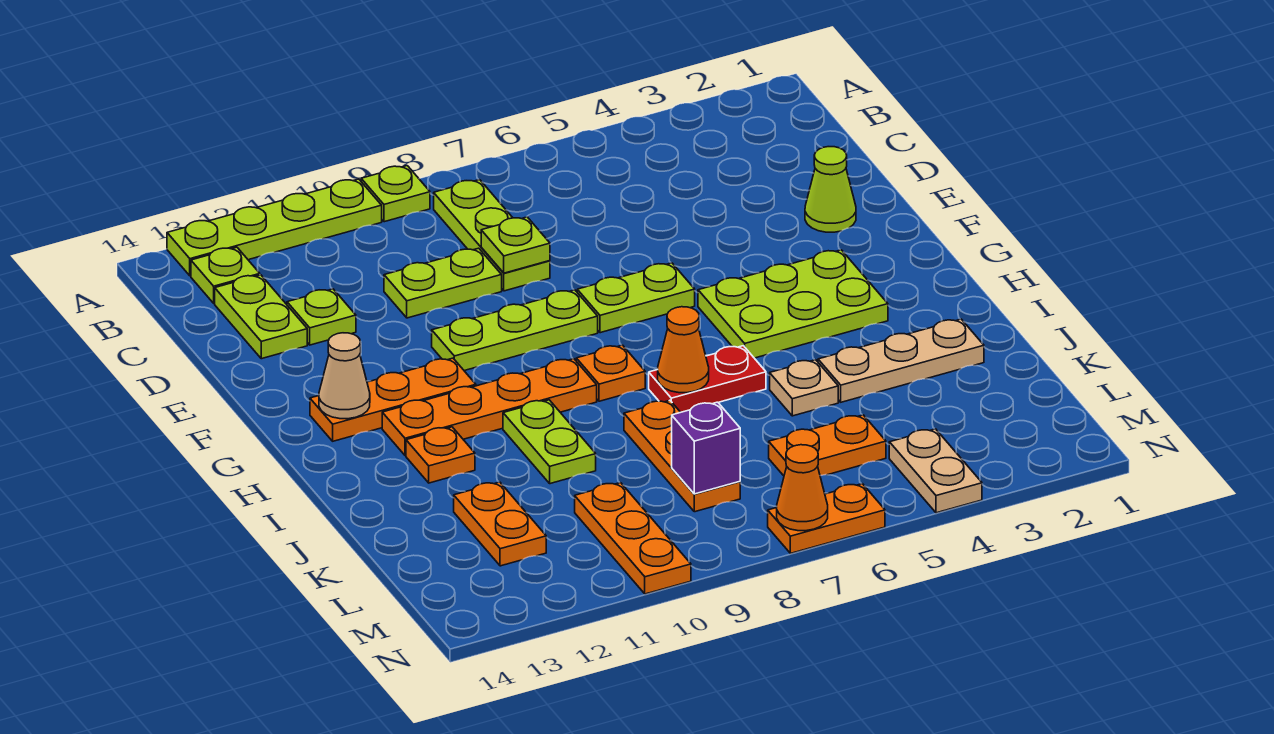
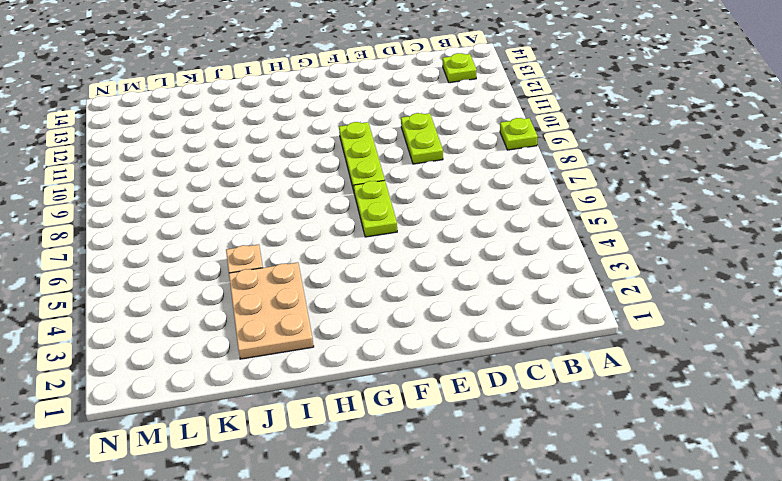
tan 2x3 plate [229,262,314,359] -> tan 1x3 plate [818,319,984,402]
none -> lime 1x4 plate [167,179,382,276]
none -> lime 1x3 plate [434,180,550,291]
none -> lime 1x2 plate [215,275,307,359]
none -> lime 1x1 plate [287,289,356,345]

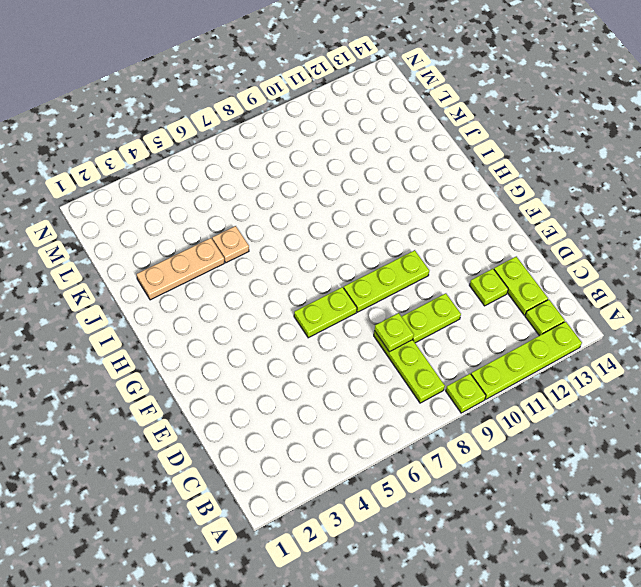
none -> lime 1x1 cone [805,147,856,232]
none -> lime 2x3 plate [698,250,888,358]
none -> orange 1x3 plate [310,358,476,441]
none -> orange 1x1 plate [576,345,645,401]

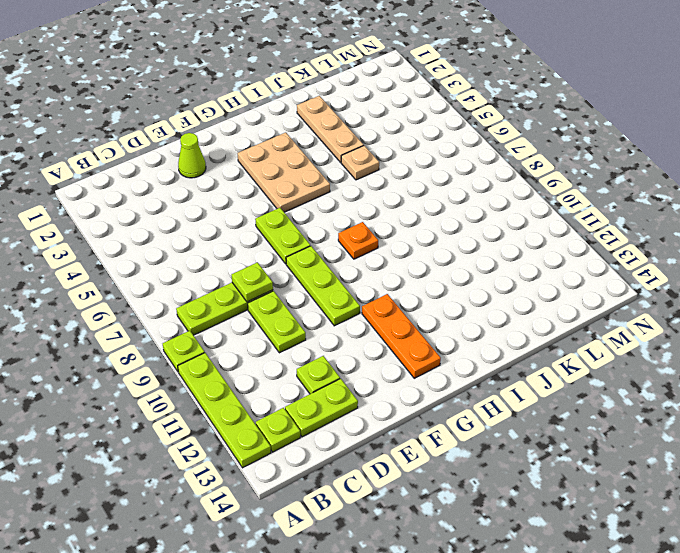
tan 2x3 plate [237,133,330,212] -> lime 2x3 plate [698,250,888,358]
none -> orange 1x4 plate [382,359,597,455]
none -> red 1x2 plate [649,346,766,412]
none -> lime 1x2 plate [503,400,596,484]
none -> orange 1x1 plate [406,427,475,483]

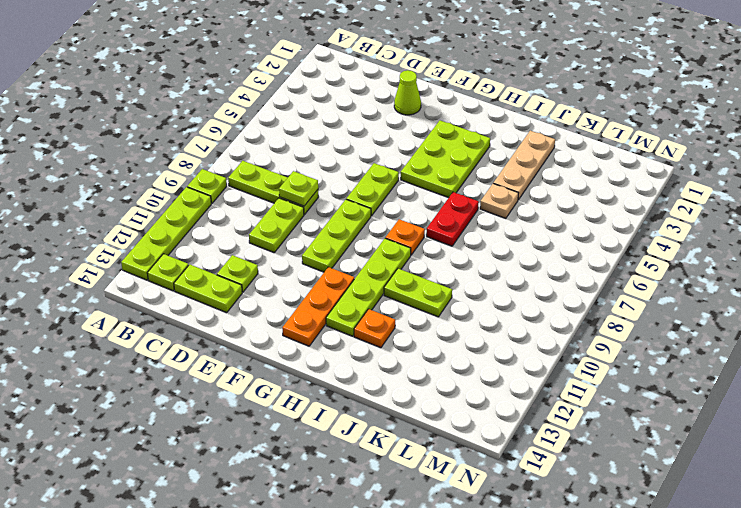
lime 1x4 plate [326,239,411,336] -> orange 1x4 plate [382,359,597,455]
none -> orange 1x3 plate [624,400,740,512]
none -> orange 1x2 plate [454,482,546,566]
none -> orange 1x2 plate [769,415,886,476]
none -> orange 1x3 plate [575,483,691,594]

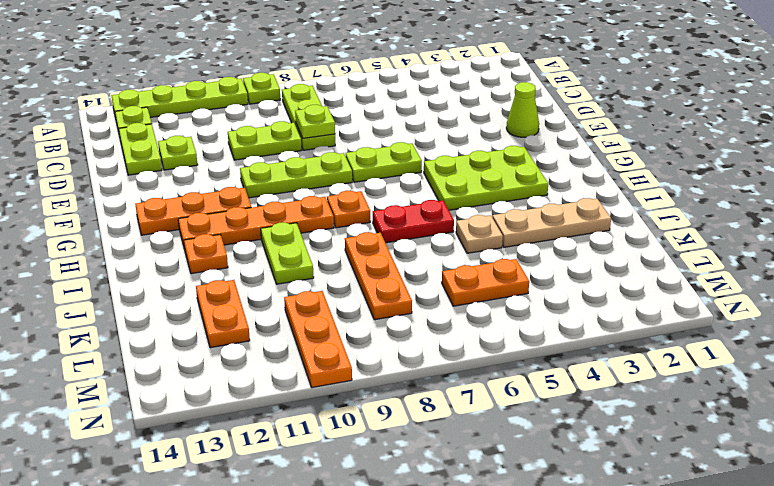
none -> tan 1x2 plate [889,429,982,513]
none -> orange 1x2 plate [768,484,885,553]
none -> tan 1x1 cone [319,333,370,419]
none -> orange 1x1 cone [658,307,709,393]

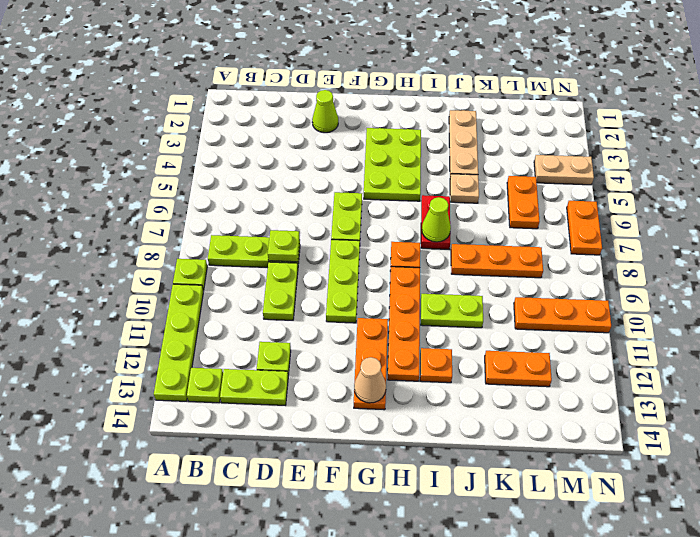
lime 1x1 cone [422,197,451,242] -> orange 1x1 cone [658,307,709,393]
none -> purple 1x1 brick [672,402,740,494]
none -> orange 1x1 cone [777,445,828,531]

